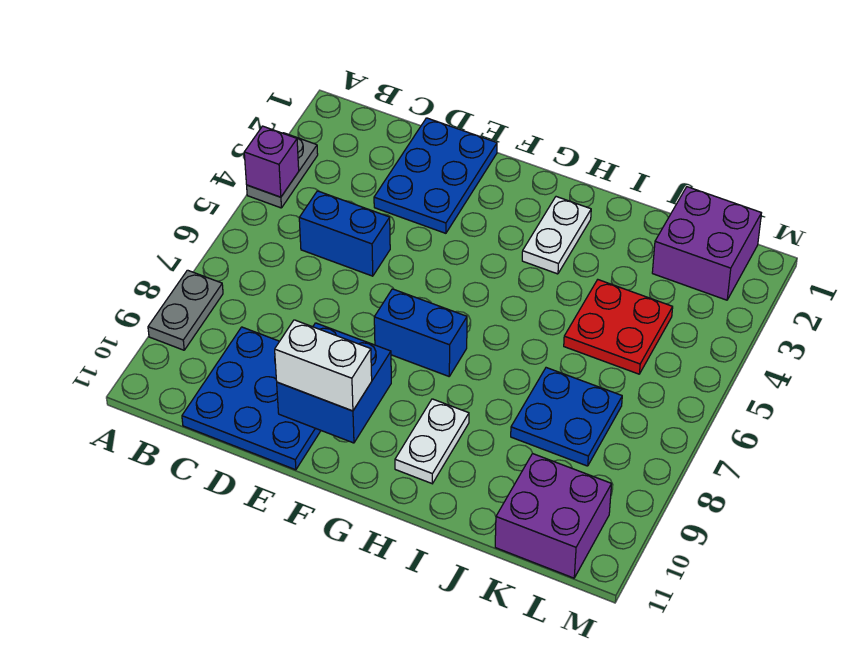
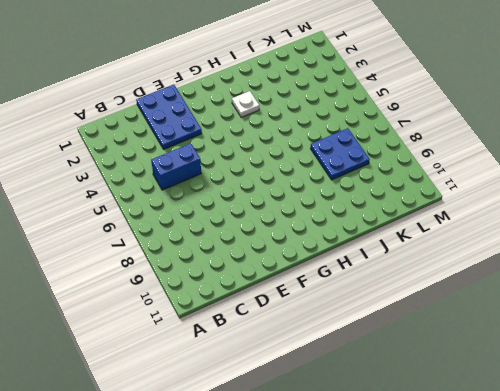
white 1x1 plate [232,91,259,117] -> white 1x2 plate [522,197,591,274]
none -> grey 1x2 plate [247,133,318,208]
none -> grey 1x2 plate [148,270,223,350]
none -> blue 3x3 plate [182,327,321,470]

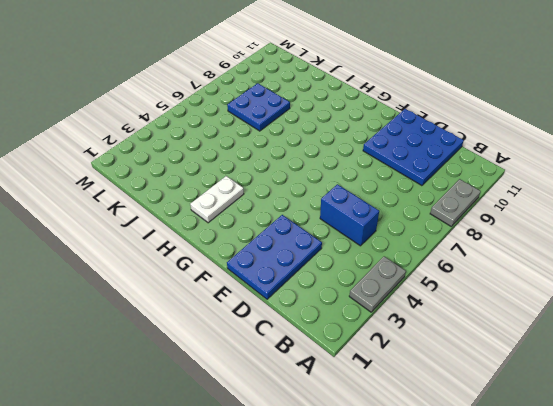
none -> blue 1x2 brick [374,289,467,376]
none -> white 1x2 plate [395,399,469,484]
none -> red 2x2 plate [564,280,673,374]

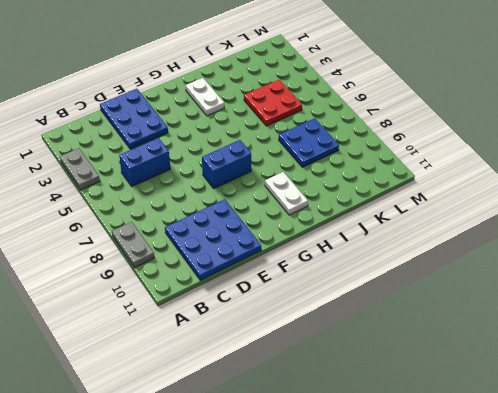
none -> purple 2x2 brick [652,187,761,300]
none -> purple 2x2 brick [495,453,612,578]
none -> purple 1x1 brick [244,126,299,197]

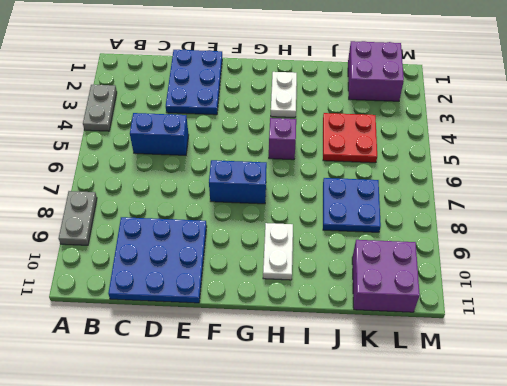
purple 1x1 brick [269,118,296,160] -> purple 1x1 brick moved to [244,126,299,197]
none -> blue 2x2 brick [277,323,391,443]
none -> white 1x2 brick [275,320,372,411]

